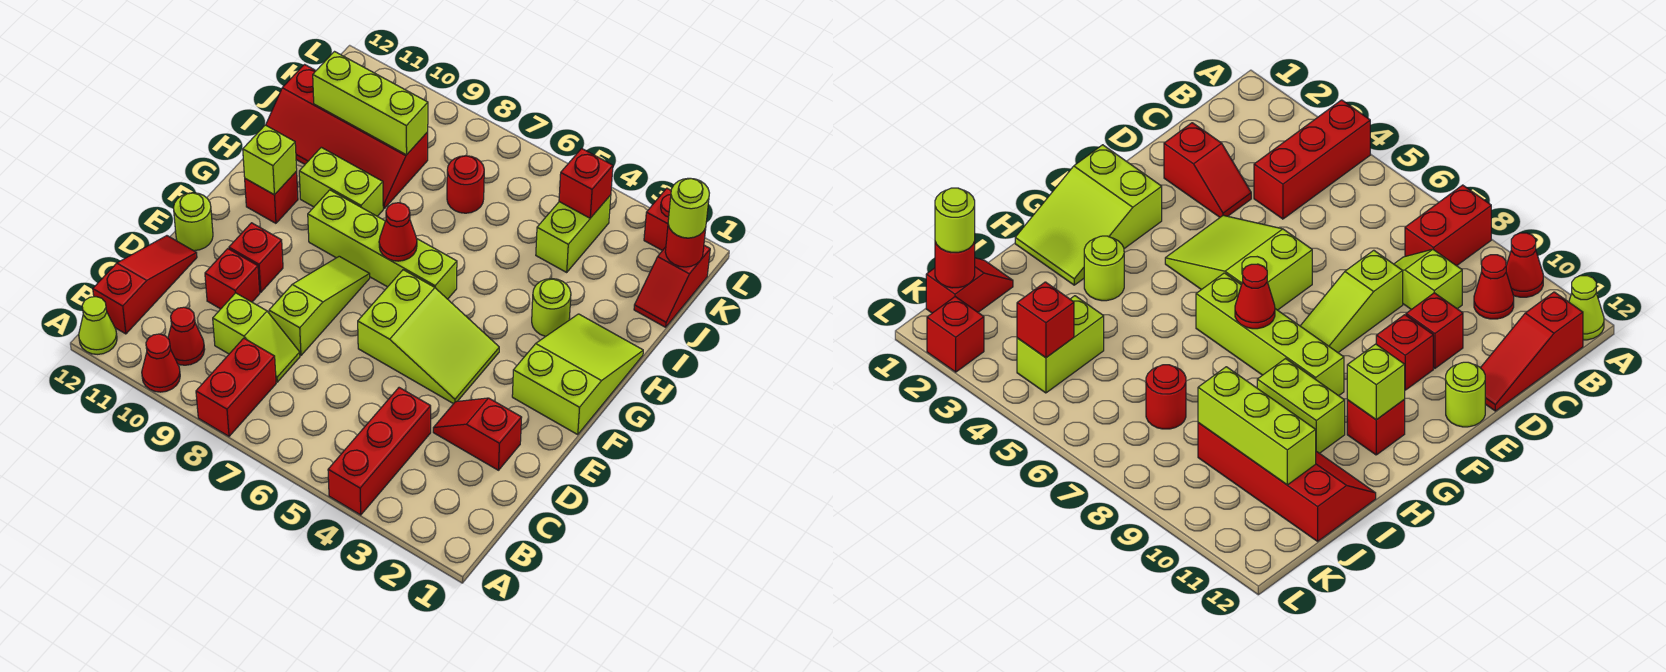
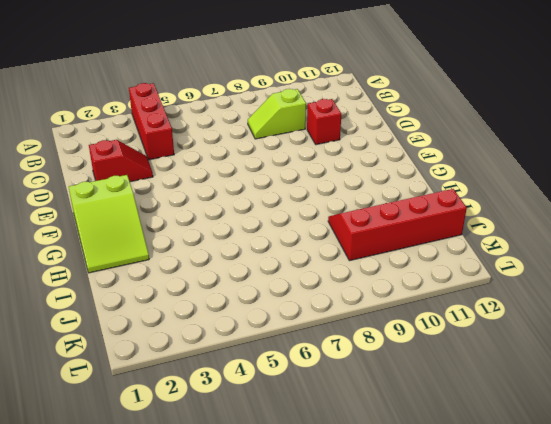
none -> red 1x2 brick [196,338,276,436]
none -> red 1x1 cone [142,334,180,392]
none -> lime 1x1 cone [79,297,117,354]

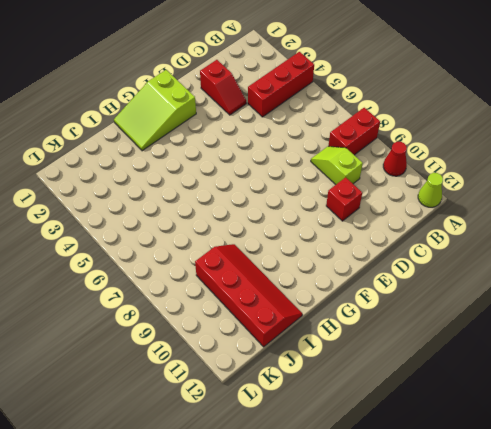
none -> red 1x1 cone [168,307,205,365]
none -> red 1x3 slope [93,236,197,334]
none -> lime 1x3 slope [269,256,370,355]

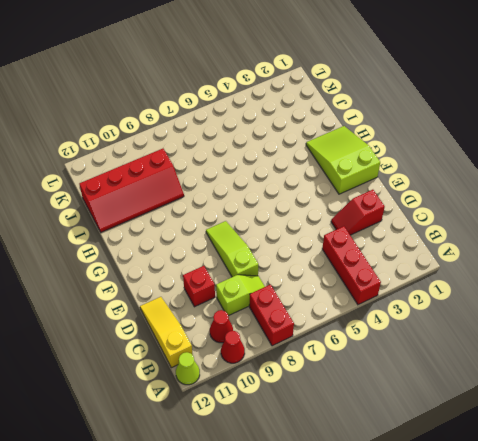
yellow 1x3 slope [140,297,193,368] -> red 1x3 slope [93,236,197,334]
none -> lime 2x3 slope [358,270,499,404]
none -> red 1x1 brick [229,223,283,292]
none -> lime 1x1 round brick [173,193,213,251]

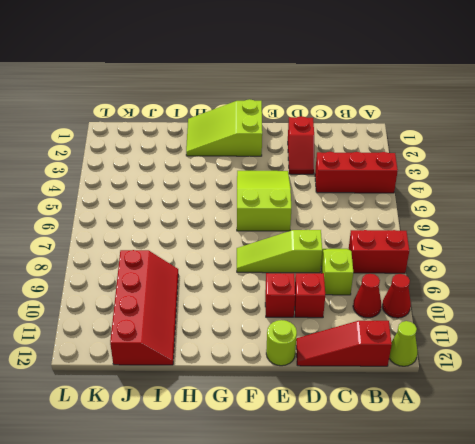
none -> lime 1x4 brick [308,190,457,299]
none -> red 1x1 brick [245,172,298,223]
none -> lime 1x1 round brick [532,279,571,336]

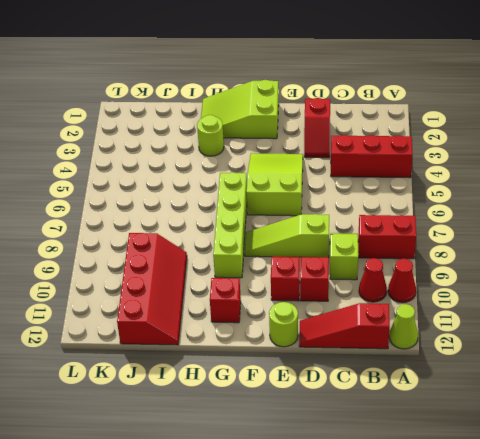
none -> lime 1x2 brick [299,147,383,216]
none -> red 1x2 slope [634,245,710,327]
none -> lime 1x2 brick [536,195,611,272]

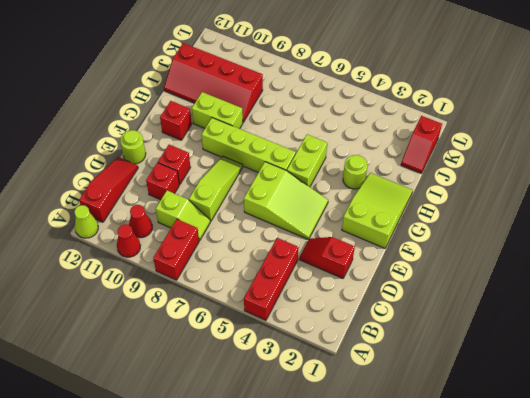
lime 1x2 brick [287,134,327,187] -> lime 1x2 brick moved to [536,195,611,272]
none -> red 1x1 round brick [447,156,484,213]
none -> red 1x1 brick [644,188,671,251]
none -> red 1x1 cone [379,203,417,261]

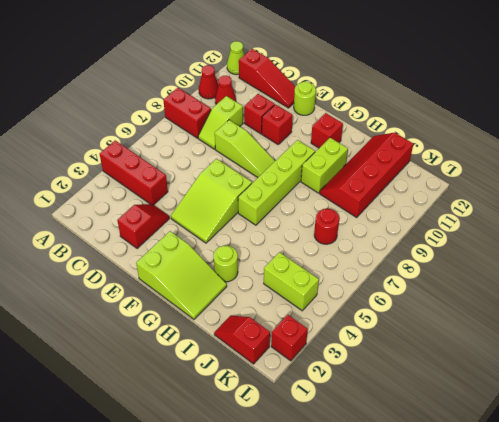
none -> red 1x1 cone [379,203,417,261]
none -> lime 1x1 brick [243,125,297,195]
none -> lime 1x3 brick [313,52,428,155]

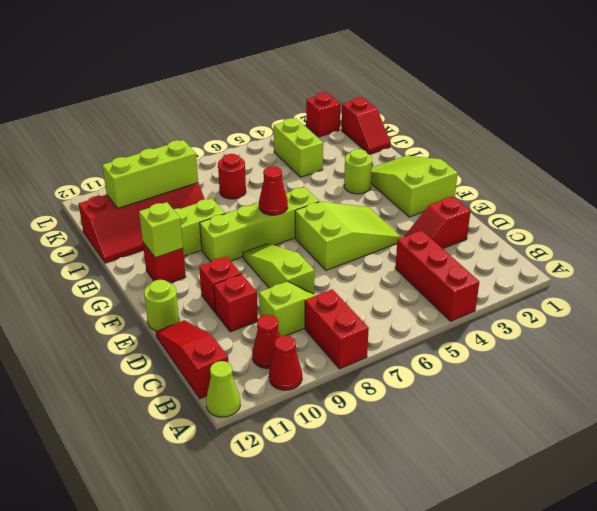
none -> red 1x1 round brick [665,225,706,267]
none -> red 1x1 brick [559,148,613,218]
none -> lime 1x1 round brick [668,178,709,238]

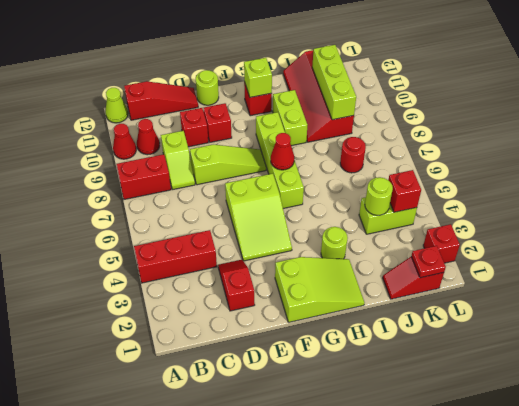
lime 1x1 round brick [365,177,393,215] -> lime 1x1 round brick moved to [668,178,709,238]
red 1x1 plate [411,246,446,278] -> red 1x1 round brick [665,225,706,267]

